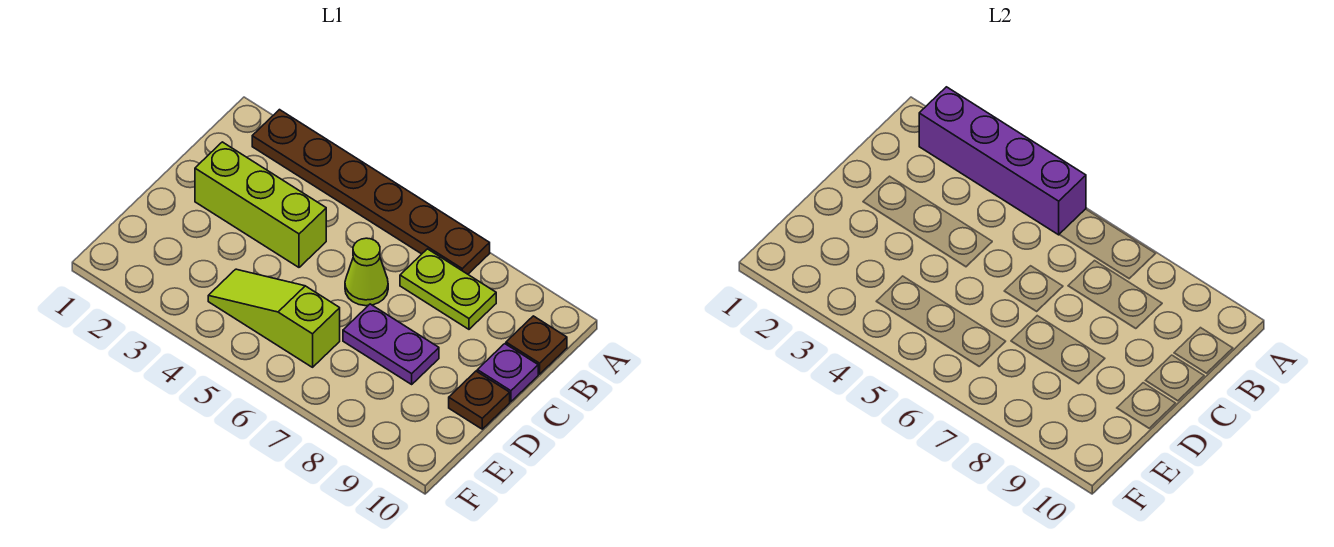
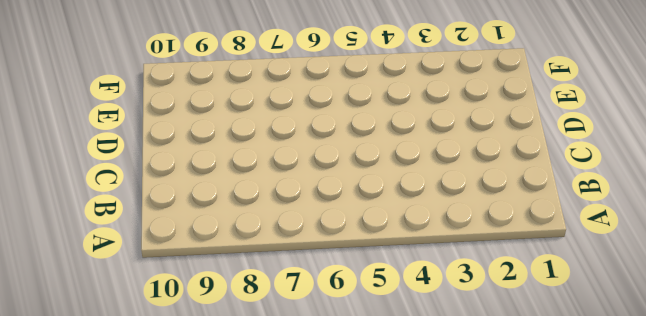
none -> brown 1x6 plate [252,110,490,274]
none -> lime 1x2 plate [400,249,496,329]

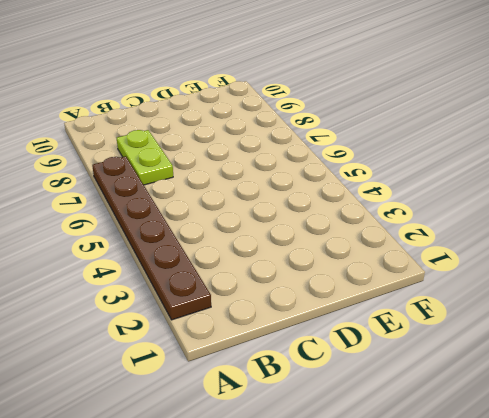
none -> brown 1x1 plate [506,316,567,374]
none -> lime 1x3 brick [195,142,326,267]

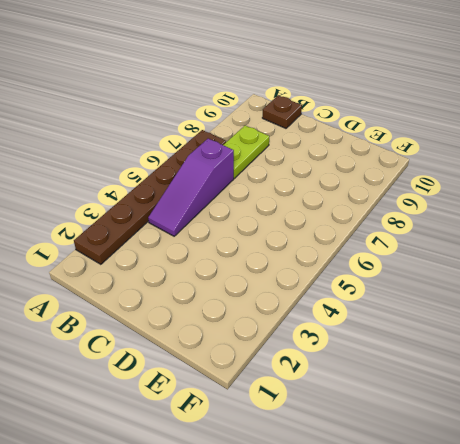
purple 1x3 slope [148,138,234,236] -> none
none -> lime 1x3 brick [195,142,326,267]
none -> lime 1x1 cone [345,238,388,306]

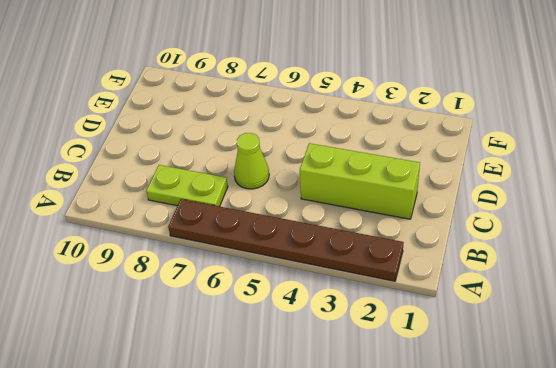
none -> brown 1x1 plate [506,316,567,374]
none -> purple 1x1 plate [477,344,538,402]

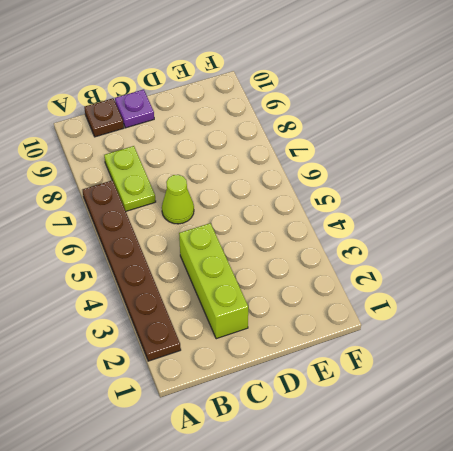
none -> purple 1x2 plate [343,304,439,384]
none -> brown 1x1 plate [449,371,510,429]

